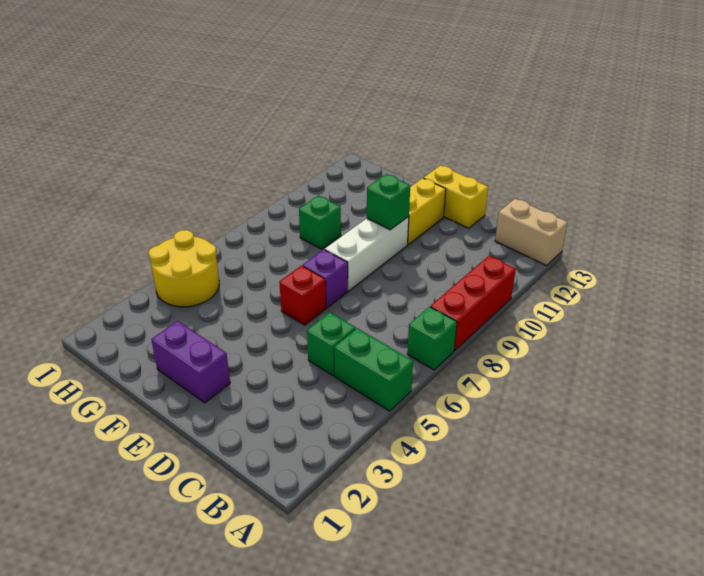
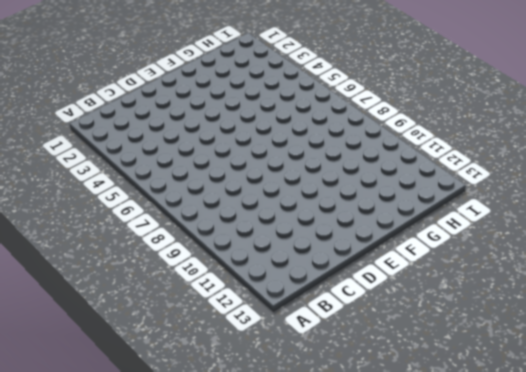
none -> green 1x2 brick [334,328,413,411]
none -> green 1x1 brick [407,307,457,370]
none -> red 1x3 brick [430,256,516,351]

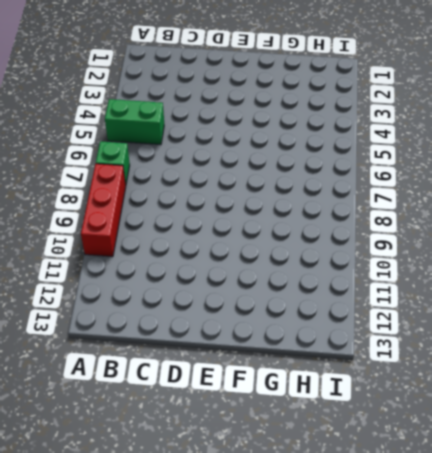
none -> tan 1x2 brick [495,199,568,266]
none -> green 1x1 brick [307,312,356,376]
none -> yellow 1x2 brick [424,166,488,228]

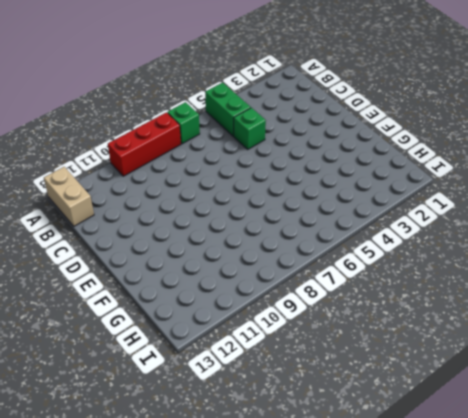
none -> yellow 1x2 brick [424,166,488,228]
none -> purple 1x2 brick [151,321,230,403]
none -> red 1x1 brick [279,266,326,325]

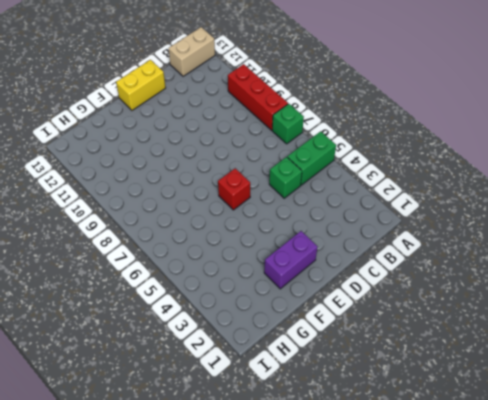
none -> purple 1x1 brick [303,250,348,308]
none -> white 1x3 brick [325,216,409,291]
none -> yellow 1x2 brick [407,178,446,245]

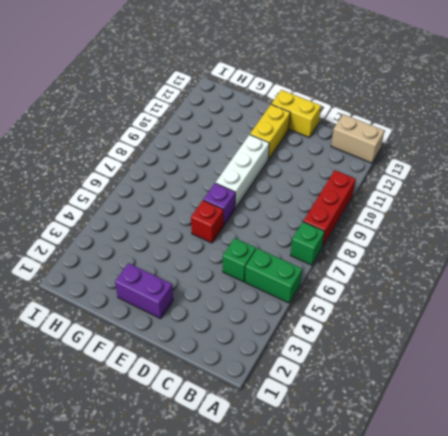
none -> green 1x1 brick [299,196,341,249]
none -> yellow 2x2 round brick [149,230,219,307]
none -> green 1x1 brick [367,174,410,230]

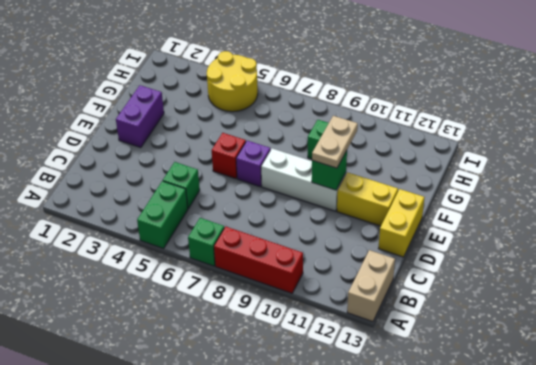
tan 1x2 plate [312,116,358,168] -> none

